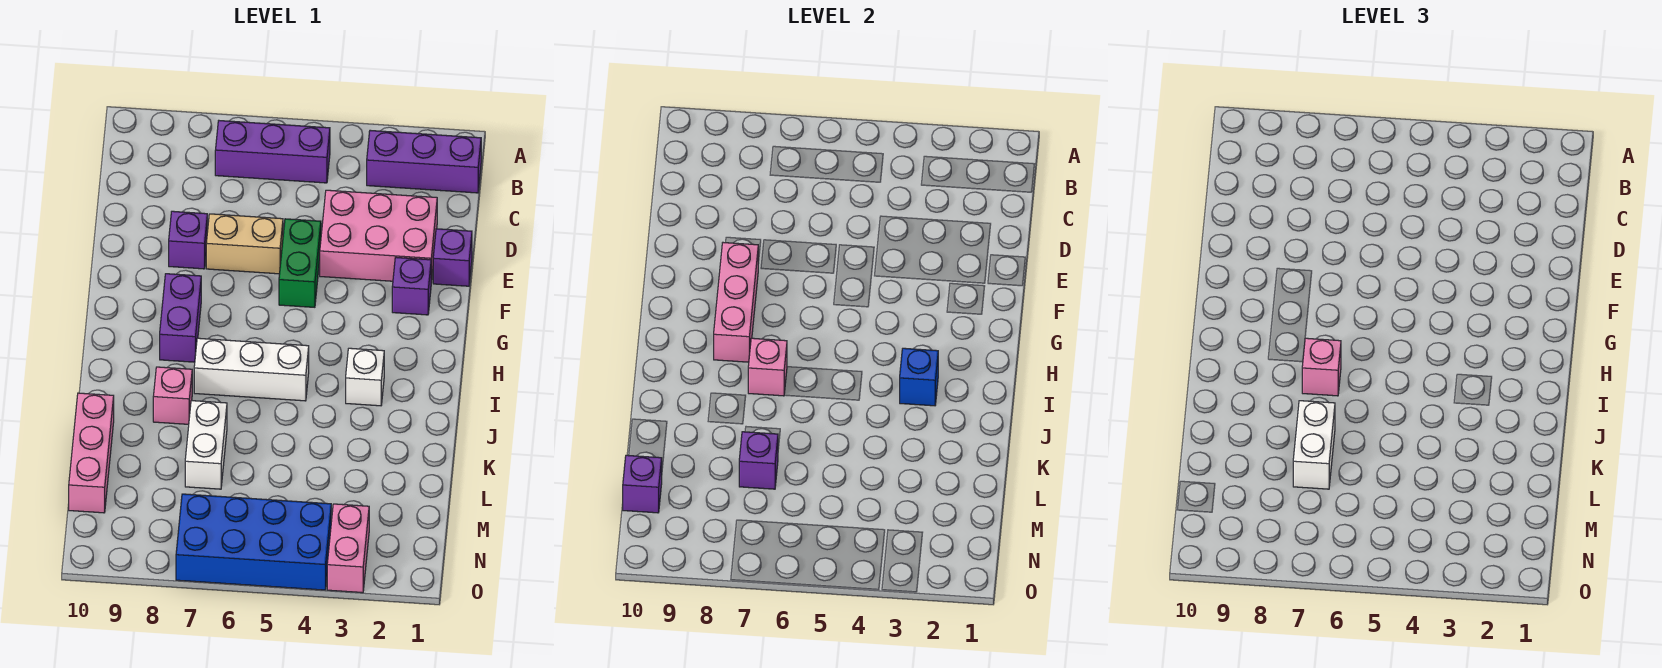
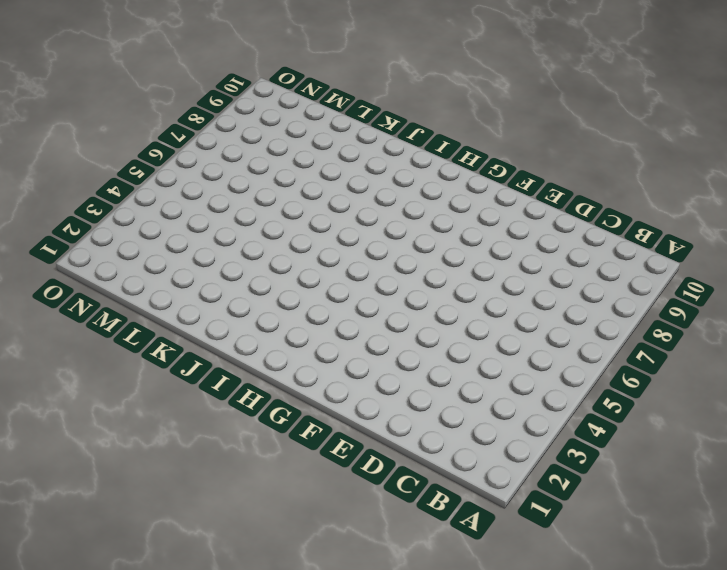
none -> purple 1x3 brick [367,130,481,193]
none -> purple 1x3 brick [215,121,330,183]
none -> pink 2x3 brick [320,190,437,283]

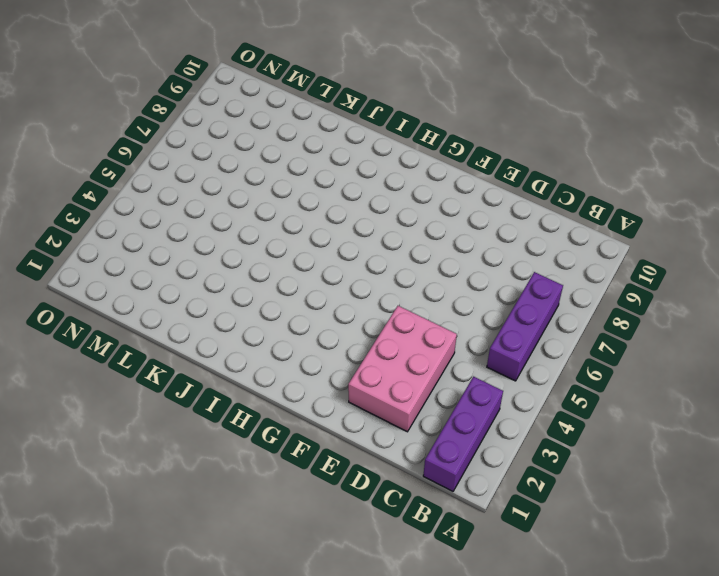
none -> purple 1x1 brick [433,229,472,286]
none -> green 1x2 brick [279,219,321,307]
none -> tan 1x2 brick [206,214,283,274]

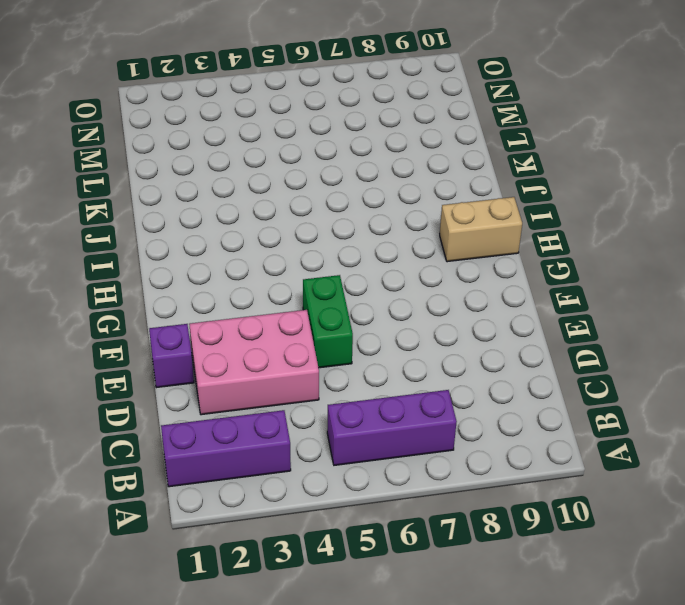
tan 1x2 brick [440,197,522,262] -> tan 1x2 brick moved to [206,214,283,274]
none -> purple 1x1 brick [169,211,207,269]
none -> purple 1x1 brick [392,257,431,315]
none -> purple 1x2 brick [160,274,201,362]

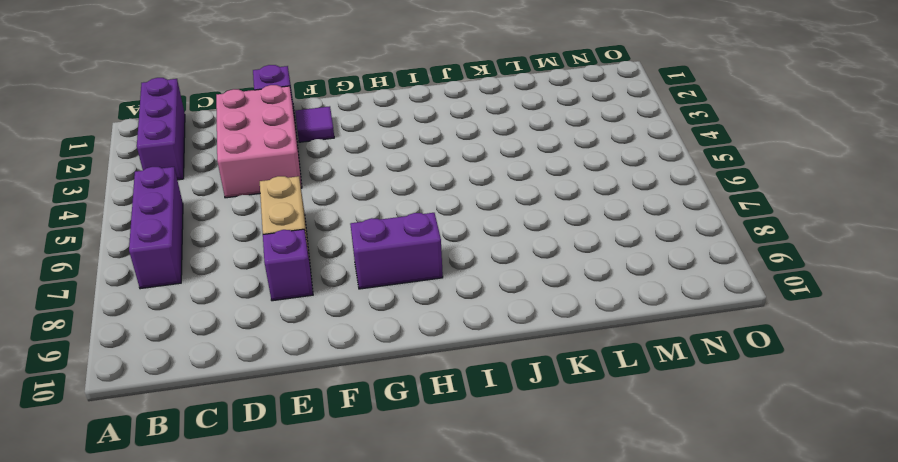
purple 1x1 tile [295,106,334,142] -> purple 1x1 brick [392,257,431,315]
none -> green 1x2 brick [279,219,321,307]
none -> white 1x1 brick [346,348,384,406]
none -> white 1x3 brick [194,338,309,401]

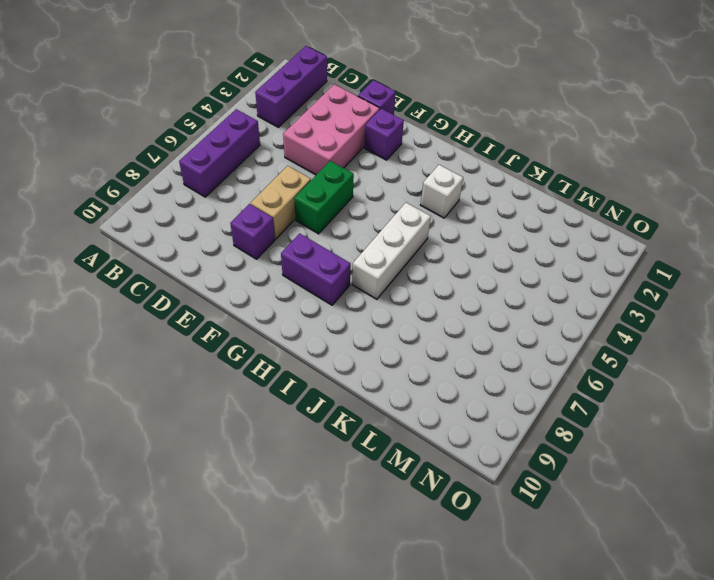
green 1x2 brick [294,161,354,234] -> green 1x2 brick turned to [279,219,321,307]
none -> pink 1x1 brick [153,367,192,424]
none -> white 1x2 brick [185,401,227,489]
none -> pink 1x3 brick [69,393,114,513]

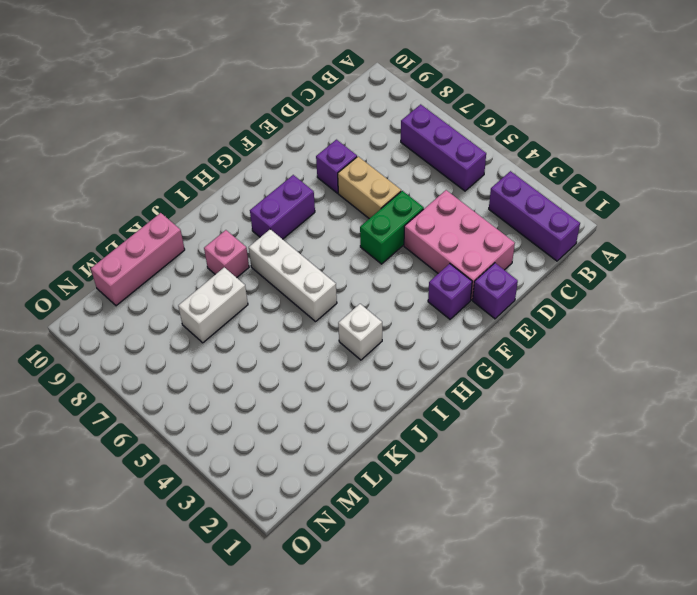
none -> pink 1x2 brick [327,504,369,593]
none -> blue 2x4 brick [176,494,331,590]
none -> pink 1x3 brick [714,243,758,362]

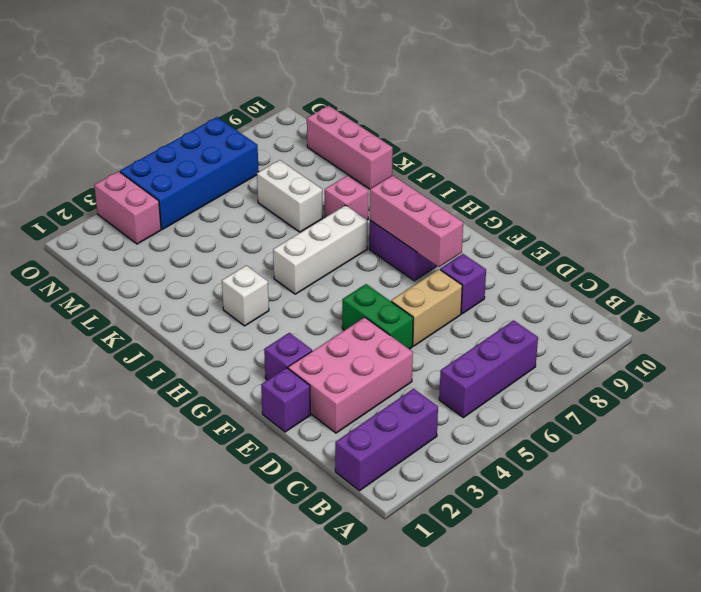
none -> blue 1x1 brick [900,348,938,406]
none -> pink 1x1 brick [748,338,787,396]
none -> purple 1x1 brick [739,432,778,489]

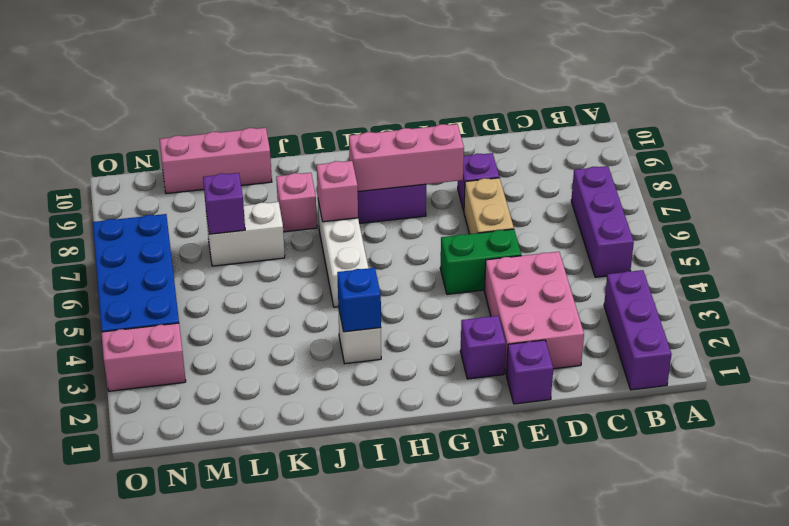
none -> purple 1x1 brick [623,455,662,513]
none -> pink 1x1 brick [1302,338,1341,396]
none -> white 1x2 brick [1293,401,1335,489]

